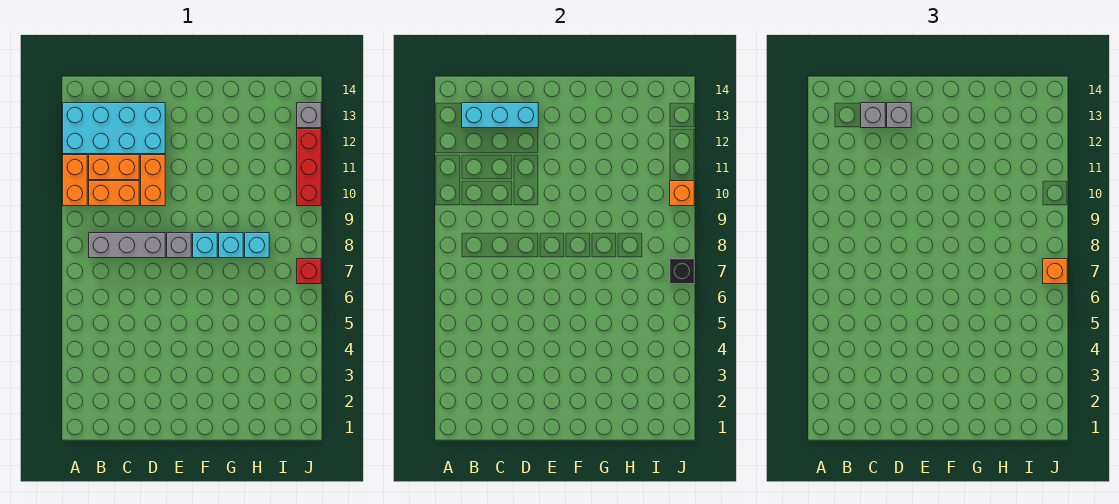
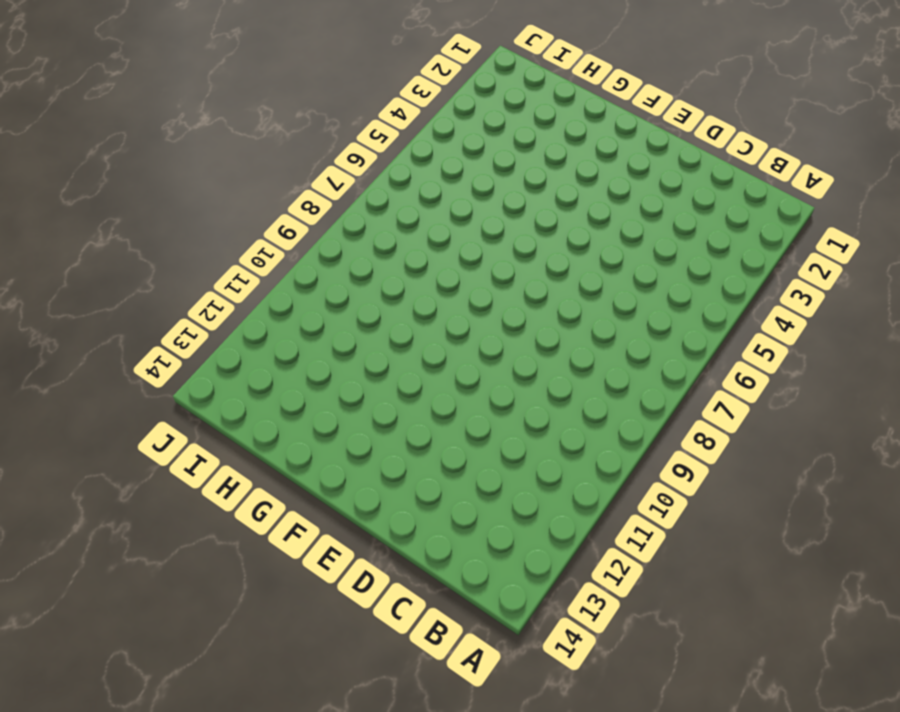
none -> orange 1x2 brick [63,155,87,206]
none -> cyan 2x4 brick [63,103,165,154]
none -> grey 1x3 brick [89,233,165,258]

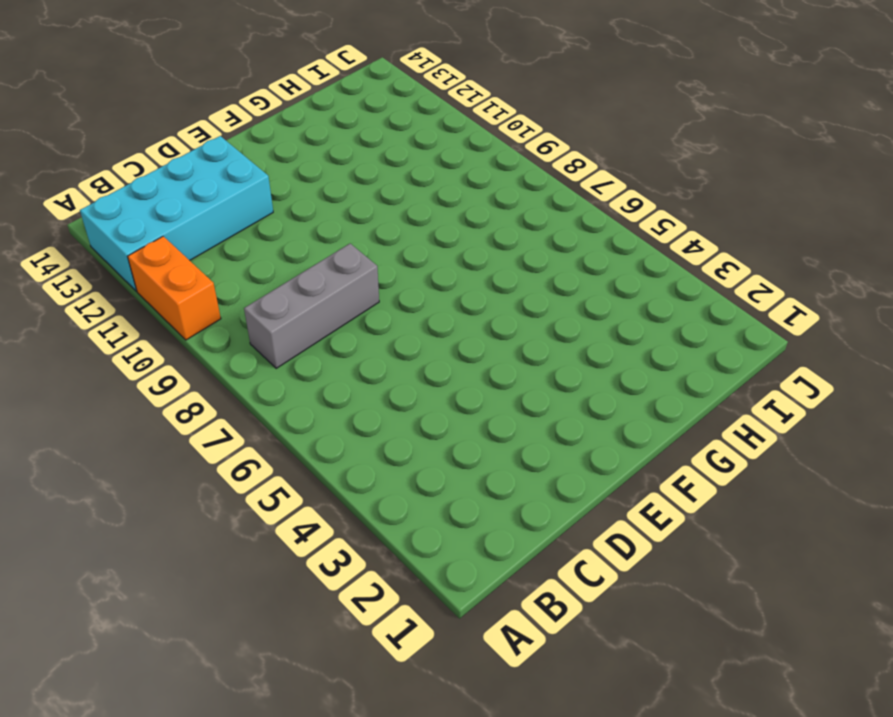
none -> orange 1x2 brick [89,181,139,206]
none -> orange 1x2 brick [89,155,139,180]
none -> orange 1x2 brick [141,155,165,206]

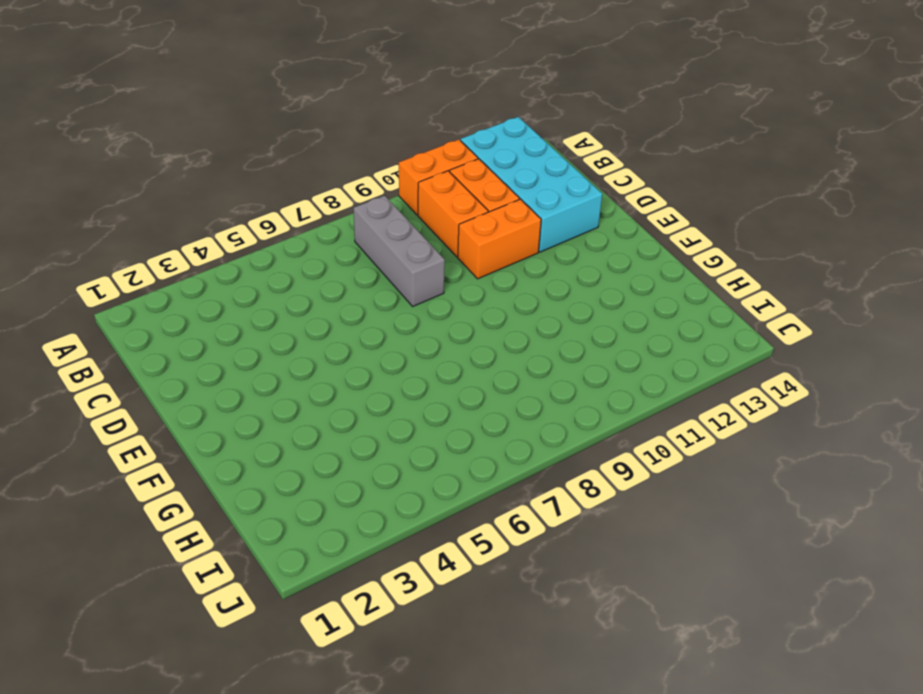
none -> grey 1x1 brick [167,233,191,258]
none -> cyan 1x1 brick [193,233,217,258]
none -> cyan 1x1 brick [219,233,243,258]

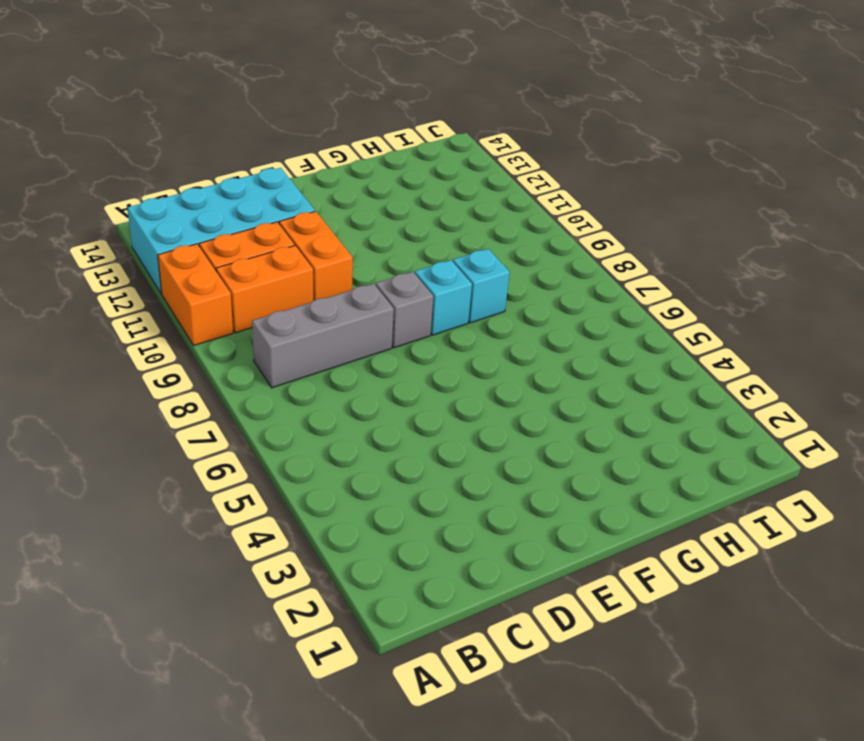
none -> cyan 1x1 brick [245,233,269,258]
none -> red 1x1 brick [297,259,321,284]
none -> red 1x3 brick [297,129,321,206]

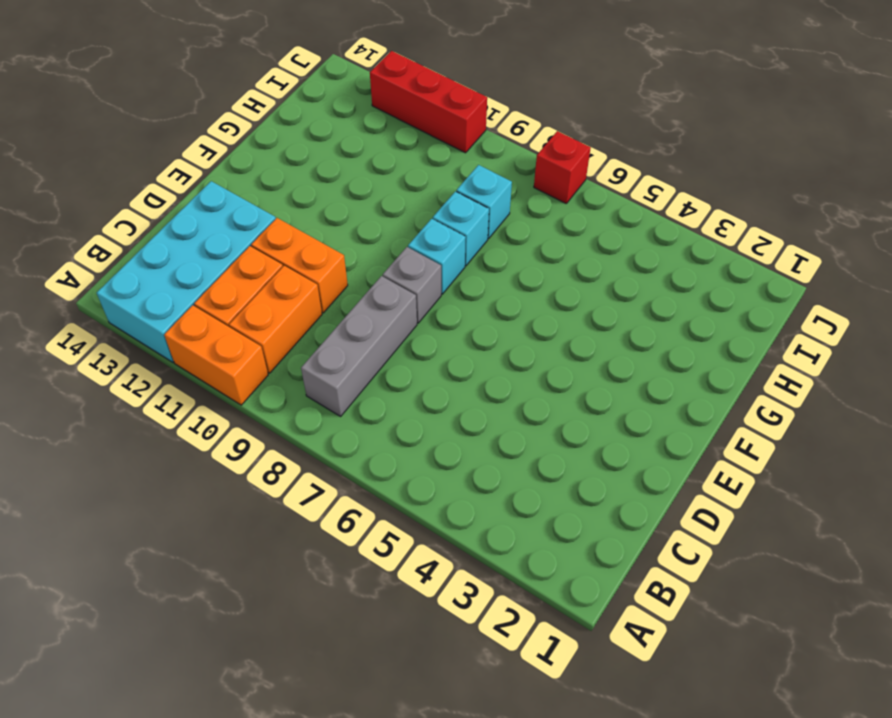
none -> grey 1x1 brick [297,103,321,128]
none -> cyan 1x3 brick [462,103,538,128]
none -> black 1x1 brick [670,259,694,284]

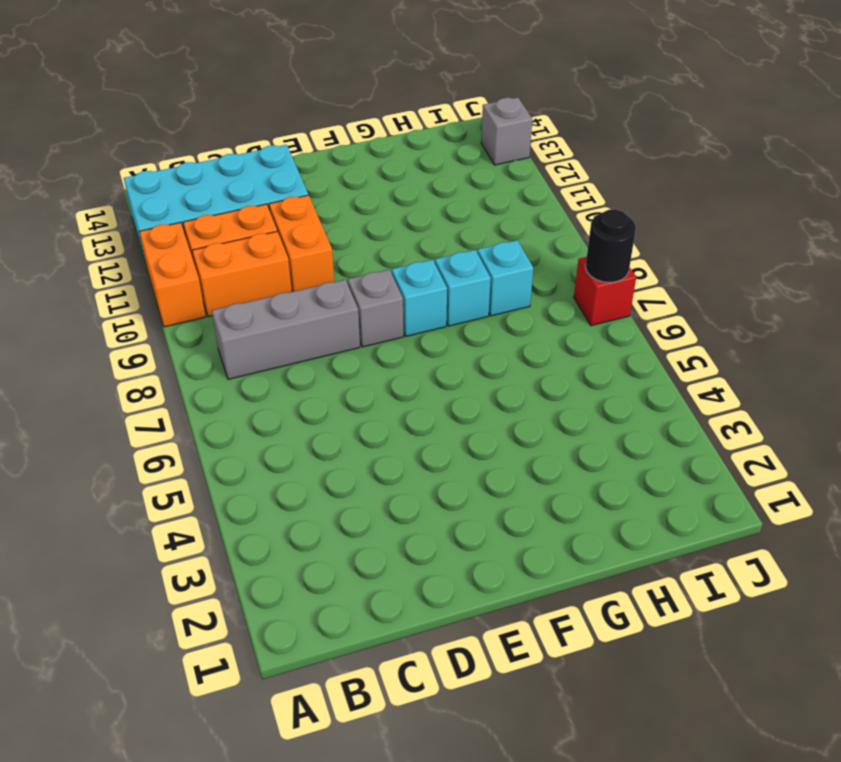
black 1x1 round brick [586,209,636,283] -> black 1x1 brick [670,259,694,284]
none -> red 1x3 brick [297,129,321,206]
none -> cyan 1x3 brick [462,103,538,128]
none -> orange 1x1 brick [670,181,694,206]

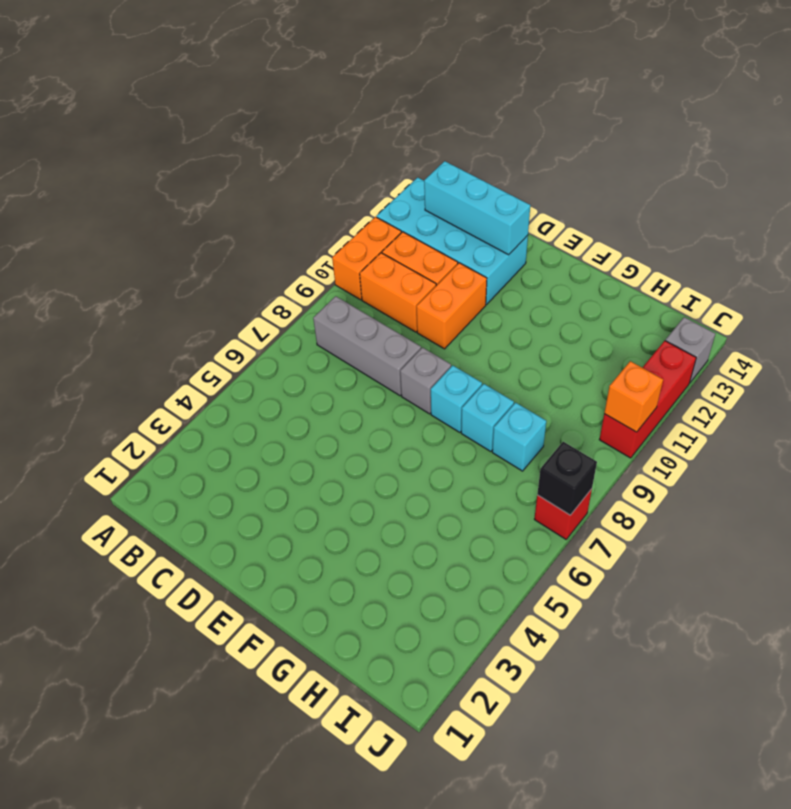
none -> grey 1x1 brick [861,103,885,128]
none -> grey 1x1 brick [887,103,911,128]
none -> orange 1x1 brick [1043,259,1067,284]

